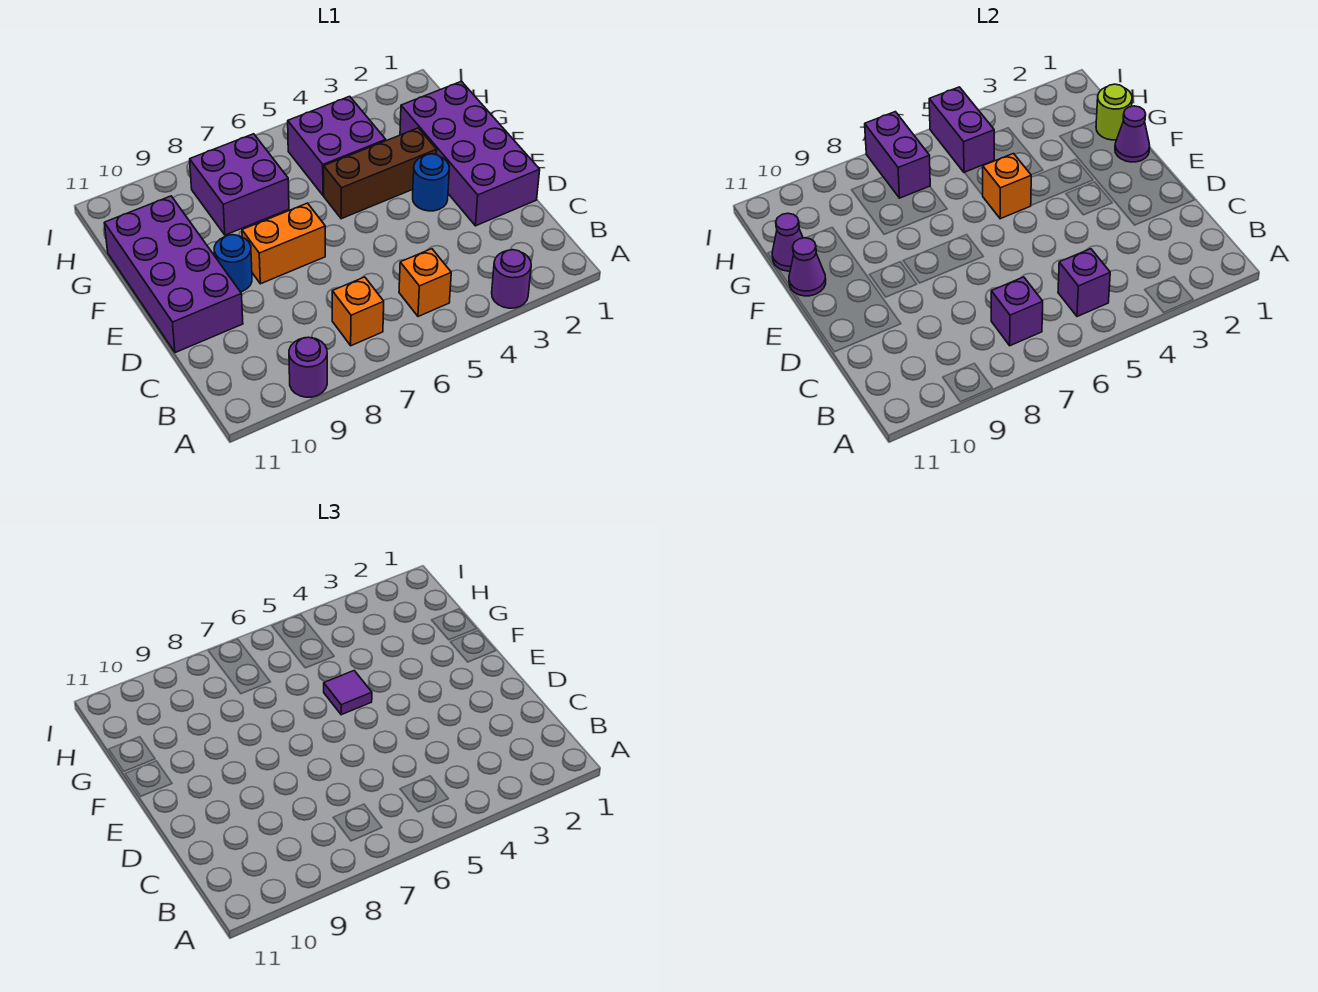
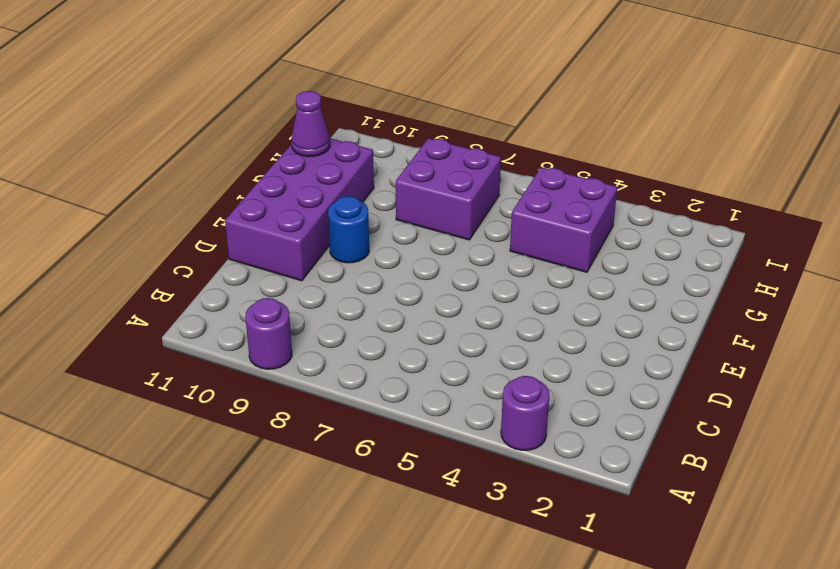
none -> orange 1x1 brick [399,249,451,317]
none -> orange 1x1 brick [332,277,384,346]
none -> purple 2x4 brick [400,81,540,226]

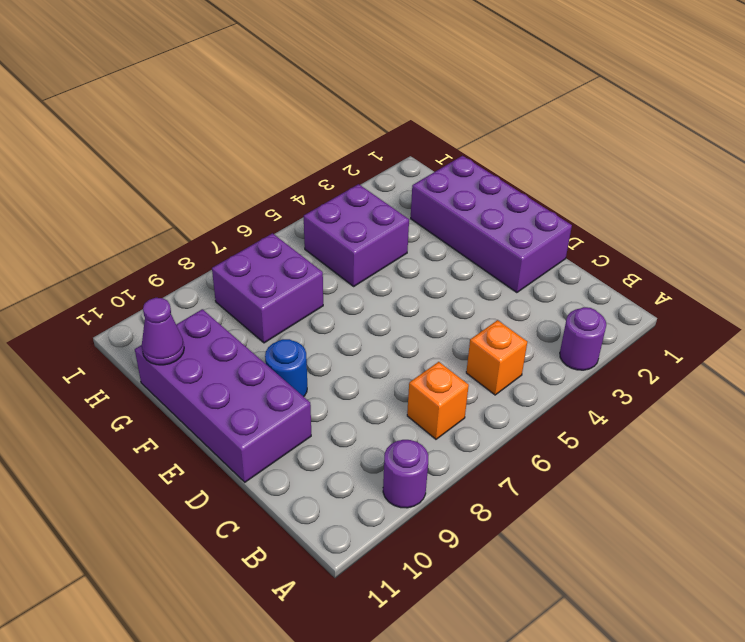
none -> blue 1x1 round brick [413,154,449,211]
none -> orange 1x2 brick [242,203,325,284]
none -> brown 1x3 brick [324,128,437,219]

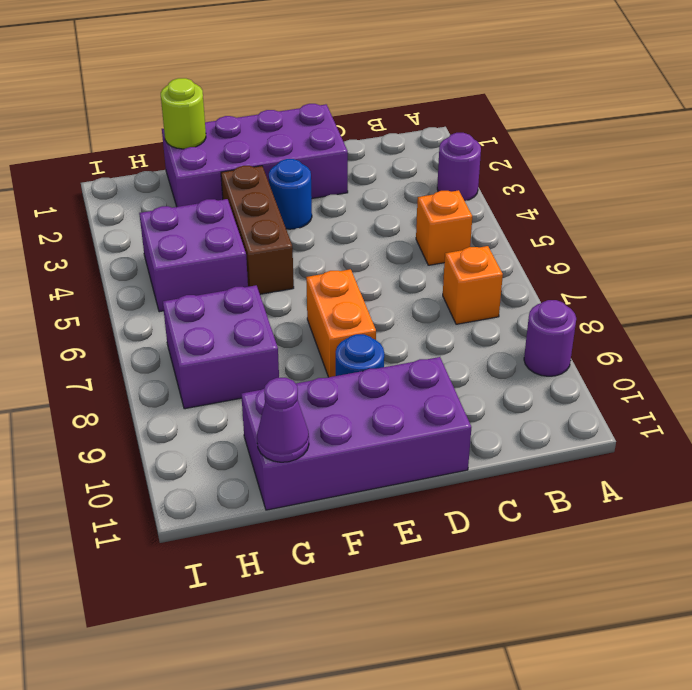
none -> purple 1x1 brick [1058,249,1110,317]
none -> purple 1x1 brick [991,277,1043,346]
none -> purple 1x1 cone [1115,106,1150,162]

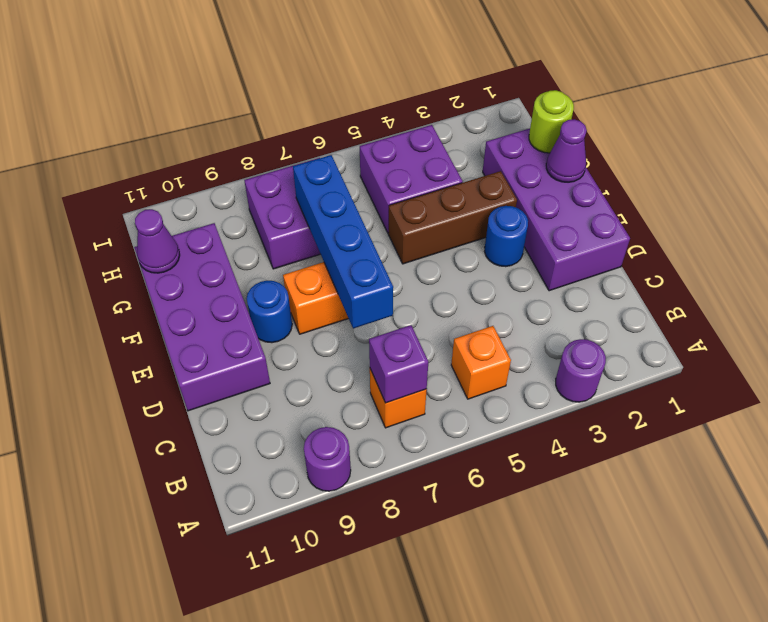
blue 1x4 brick [293,155,393,329] -> none
none -> purple 1x1 brick [1058,249,1110,317]
none -> orange 1x1 brick [983,154,1031,219]
none -> purple 1x1 cone [789,238,826,296]

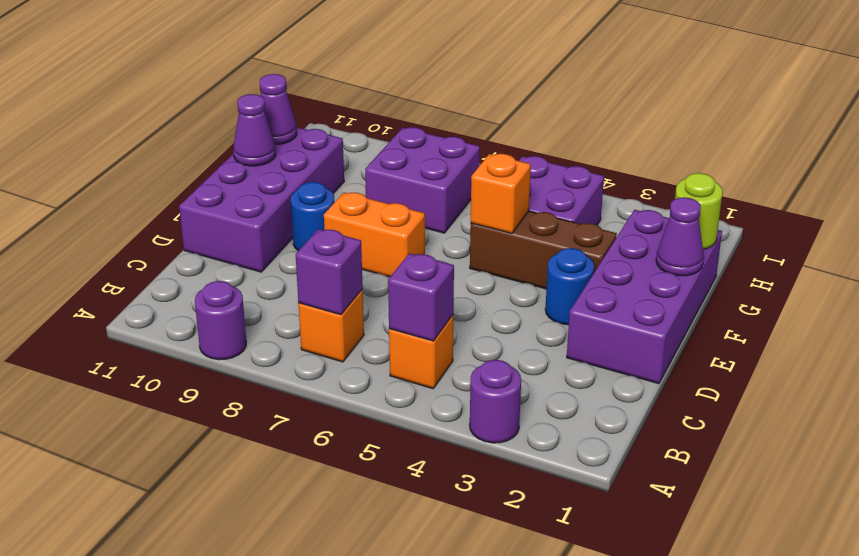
none -> purple 1x2 brick [929,87,994,173]
none -> purple 1x2 brick [865,112,930,198]
none -> purple 1x1 tile [324,671,372,715]

